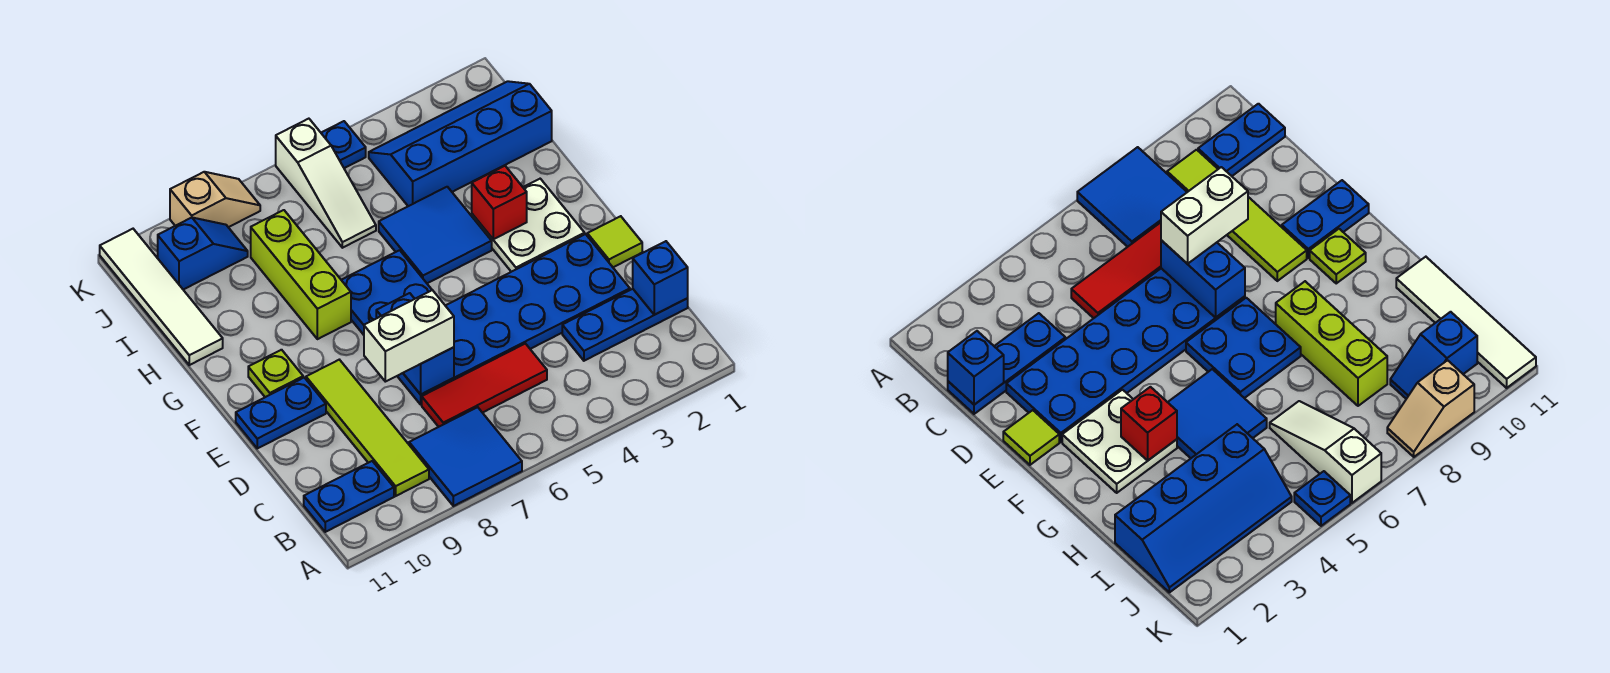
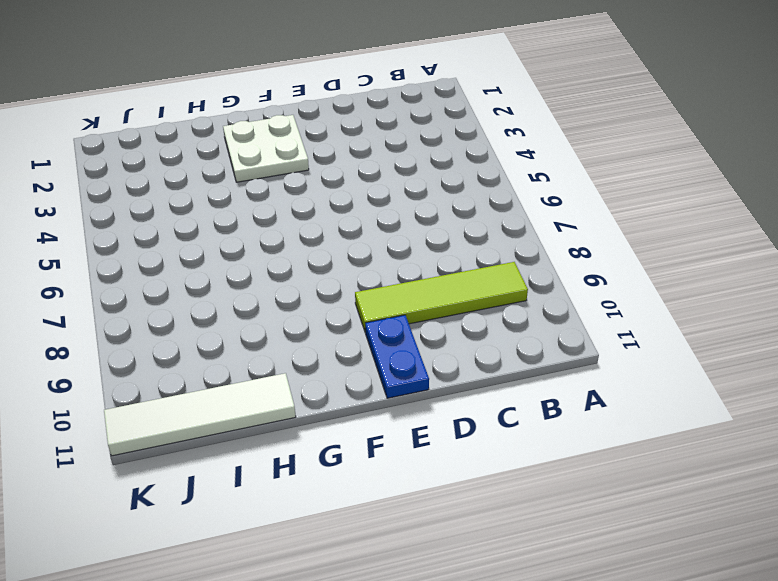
none -> blue 2x2 tile [409,407,522,506]
none -> blue 1x2 plate [304,461,394,532]
none -> blue 1x3 plate [562,289,688,361]

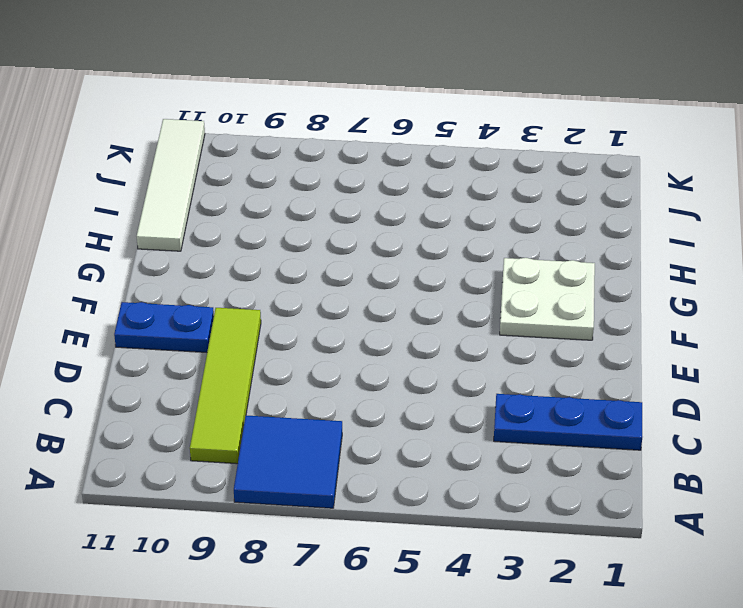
none -> blue 1x2 plate [304,461,394,532]
none -> red 1x3 tile [422,344,547,427]
none -> blue 2x6 plate [397,234,630,404]

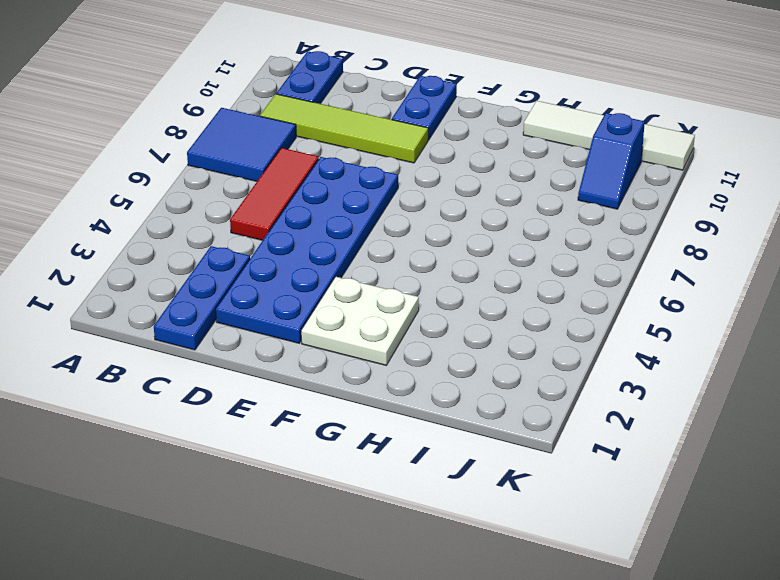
none -> lime 1x1 tile [587,216,642,267]
none -> blue 2x2 plate [342,250,432,335]
none -> lime 1x1 plate [248,350,303,397]

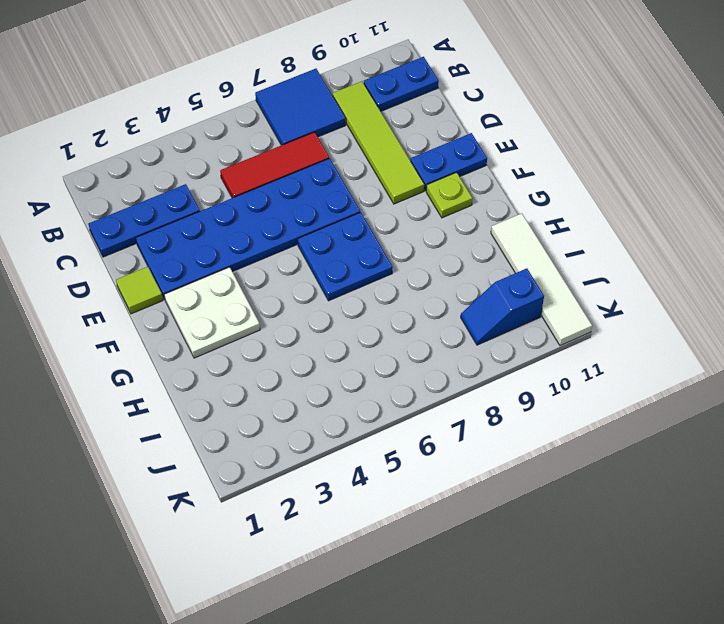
none -> blue 2x2 tile [379,187,492,283]
none -> lime 1x3 brick [251,210,351,339]
none -> blue 2x4 slope [369,81,552,206]

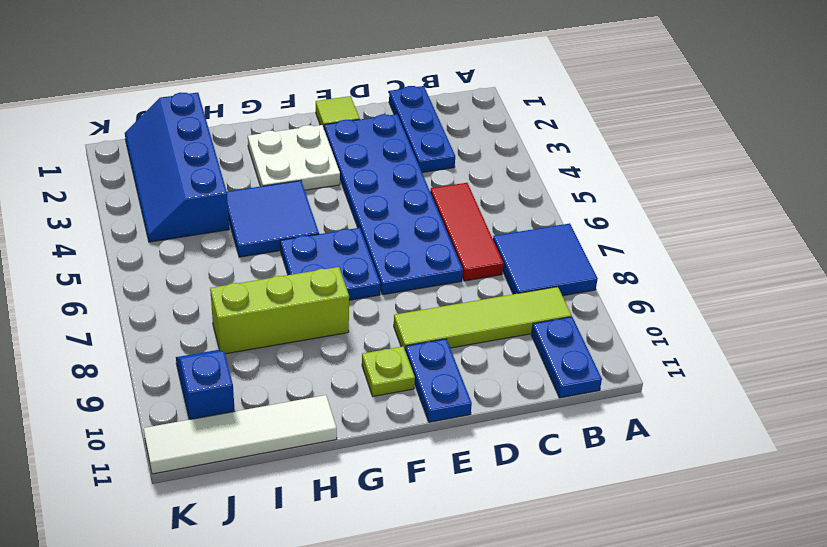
none -> white 1x3 slope [276,119,376,248]
none -> blue 1x1 plate [321,121,366,168]
none -> tan 1x2 slope [170,172,260,227]

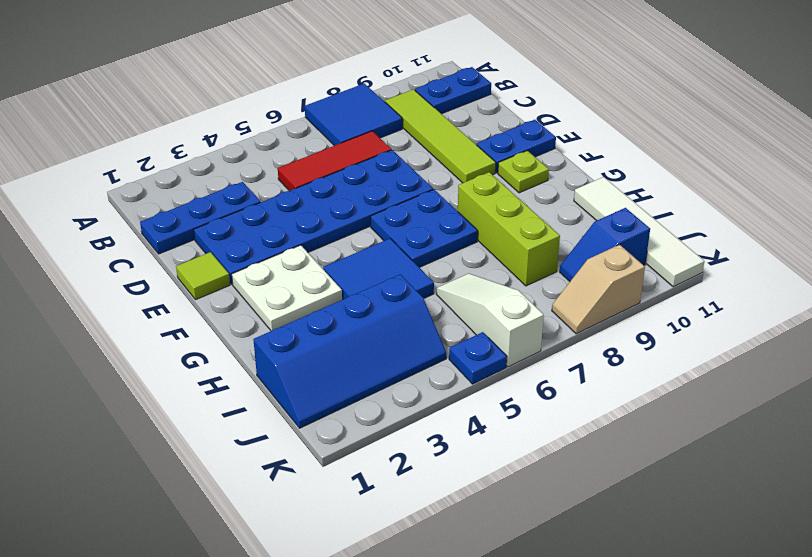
none -> blue 1x1 brick [633,241,688,315]
none -> blue 1x2 brick [376,293,454,394]
none -> red 1x1 brick [472,166,527,239]

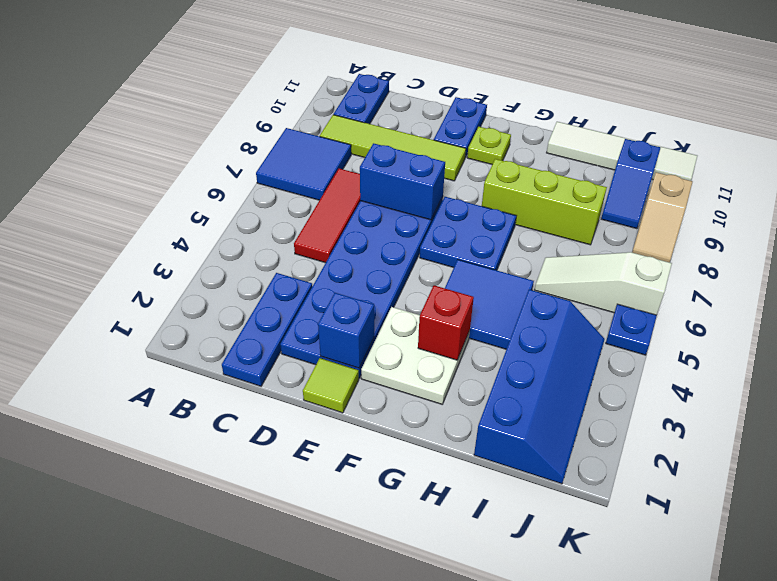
blue 1x1 brick [318,293,374,368] -> blue 1x1 brick moved to [633,241,688,315]
none -> white 1x2 brick [364,290,454,382]

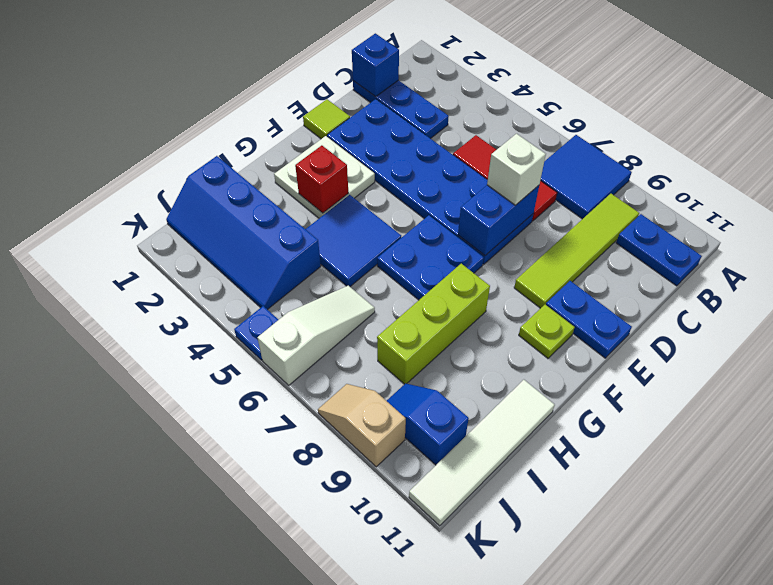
white 1x1 brick [487,134,546,205] -> white 1x2 brick [364,290,454,382]

